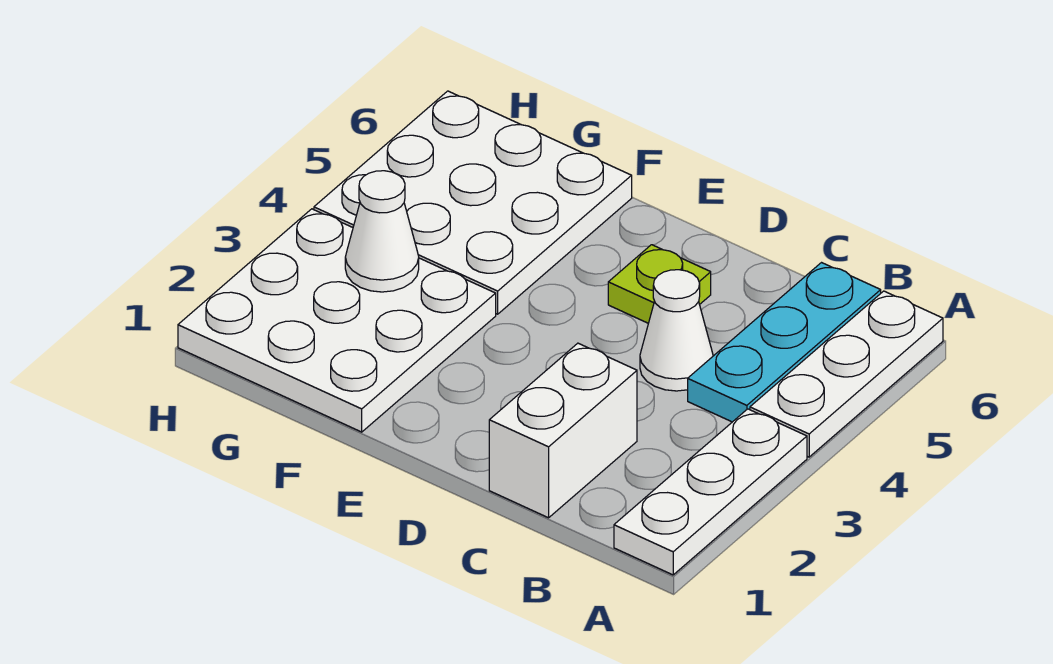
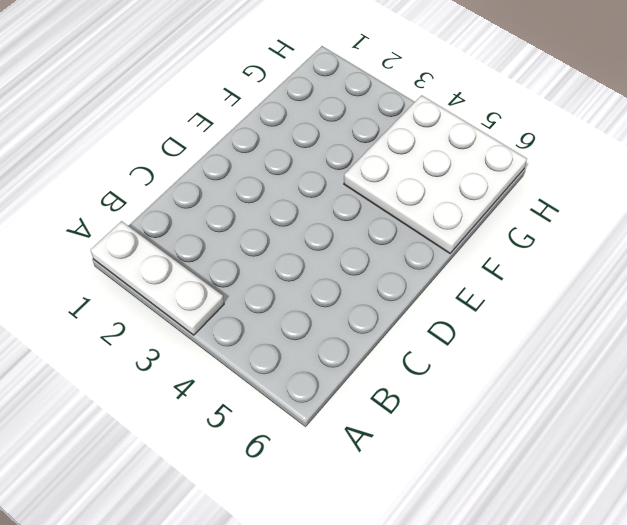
none -> white 1x3 plate [750,291,943,457]
none -> cyan 1x3 plate [688,263,881,422]

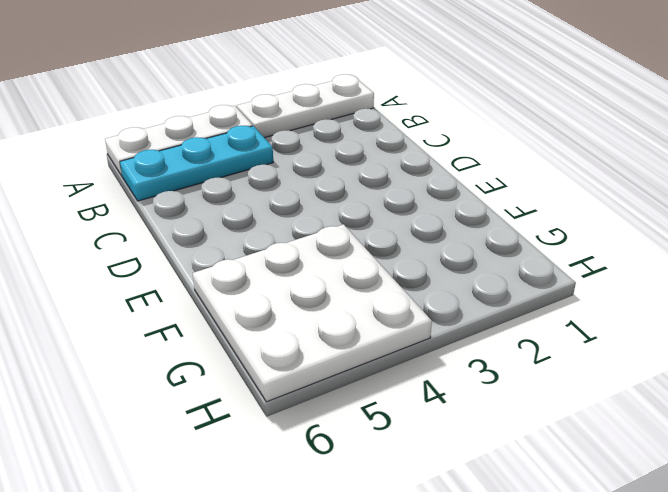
none -> white 1x2 brick [489,343,637,518]
none -> white 1x1 cone [640,270,713,391]

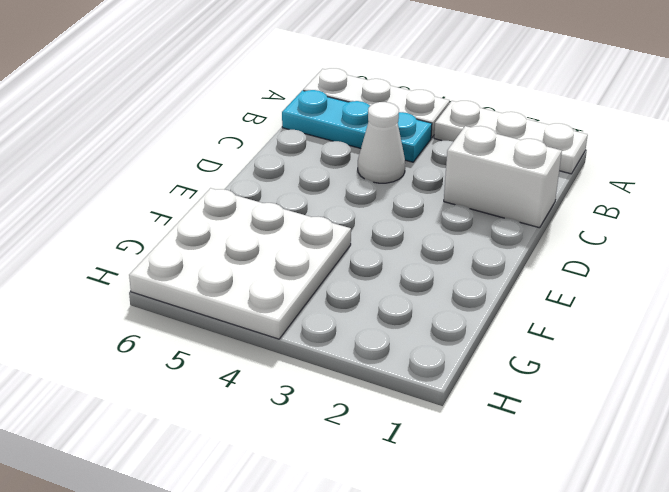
none -> lime 1x1 plate [608,245,711,323]
none -> white 3x3 plate [178,209,496,432]

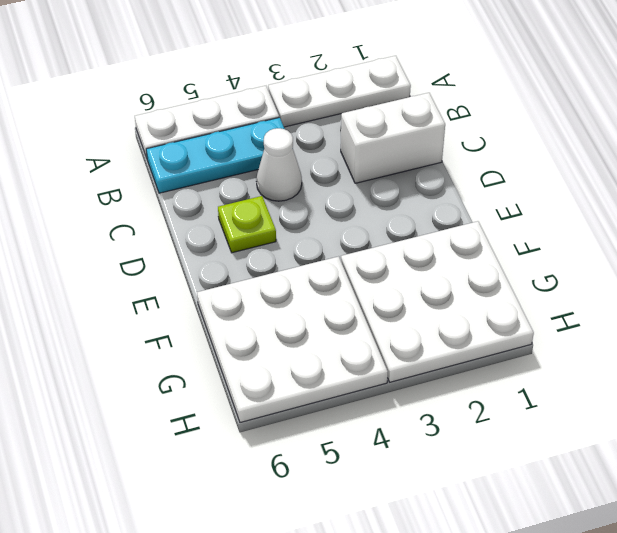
none -> white 1x1 cone [345,171,419,292]

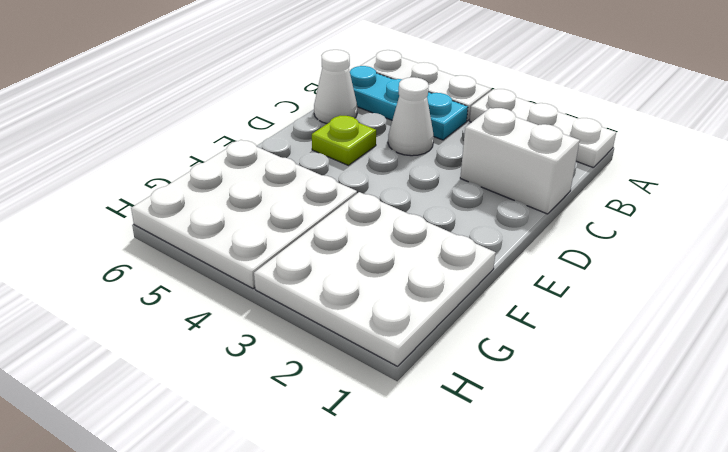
white 1x1 cone [314,50,357,124] -> white 1x1 cone moved to [345,171,419,292]

